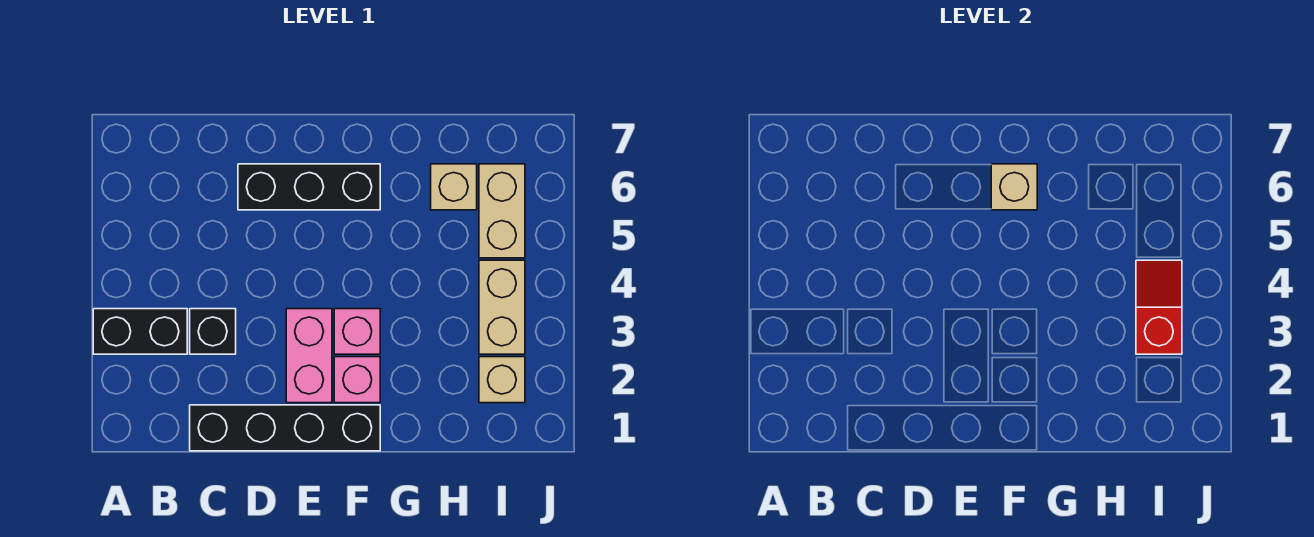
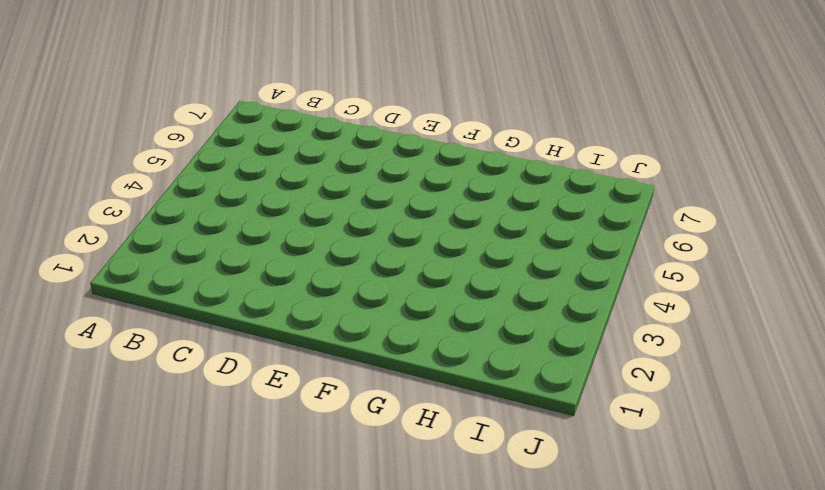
none -> black 1x2 brick [93,309,187,354]
none -> black 1x4 brick [190,405,380,451]
none -> black 1x1 brick [190,309,236,354]

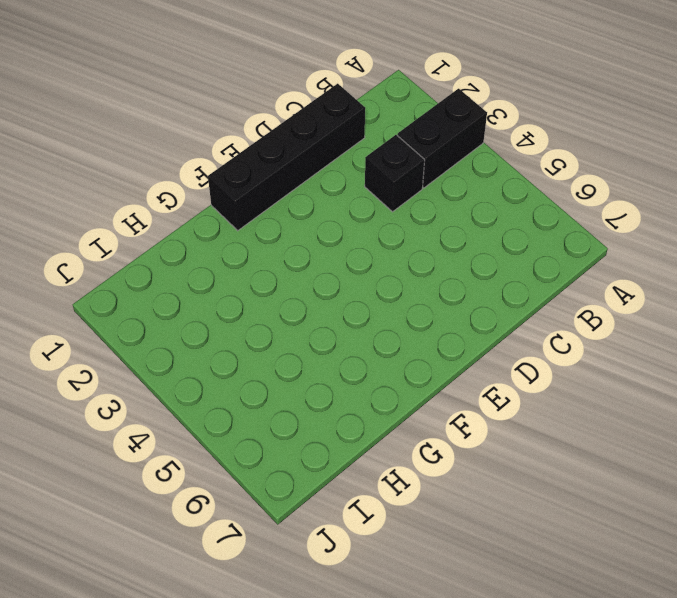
none -> black 1x3 brick [238,164,380,210]
none -> pink 1x2 brick [286,309,332,403]
none -> pink 1x1 brick [334,357,380,403]

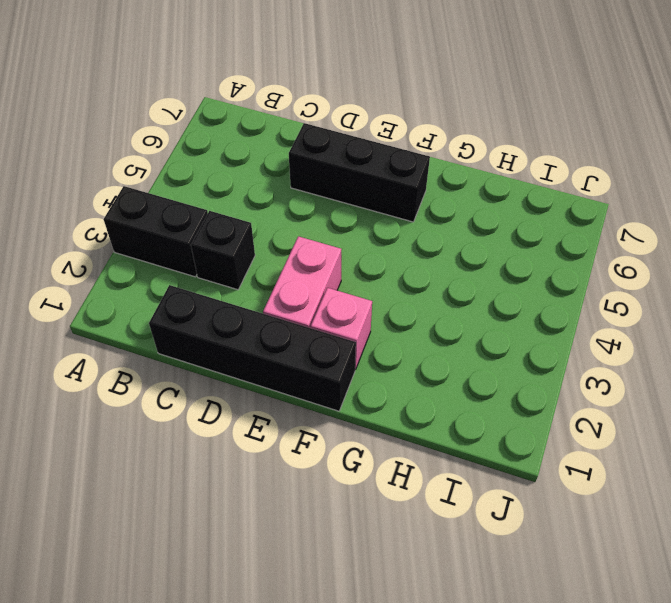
none -> pink 1x1 brick [334,309,380,354]
none -> tan 1x1 brick [431,164,477,210]
none -> tan 1x1 brick [479,357,525,403]

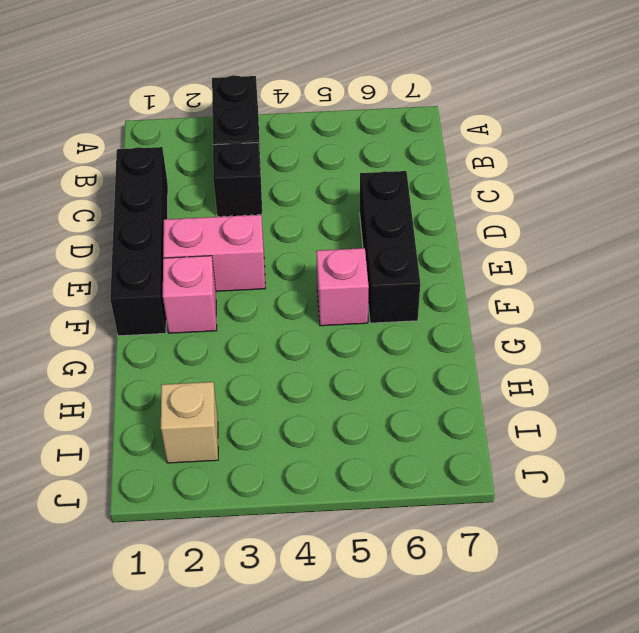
pink 1x1 brick [316,248,369,326] -> pink 1x1 brick moved to [334,309,380,354]
none -> tan 1x1 brick [431,164,477,210]
none -> tan 1x2 brick [479,260,525,354]
none -> tan 1x2 brick [479,164,525,258]

